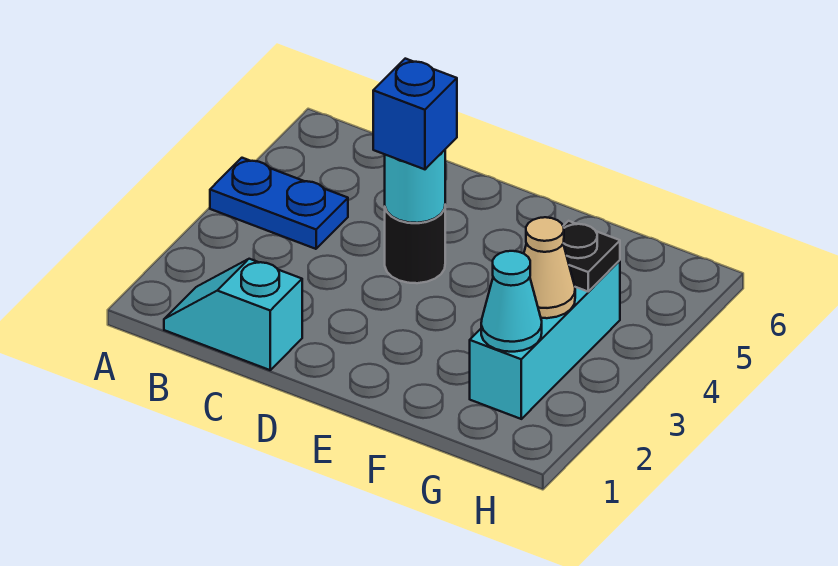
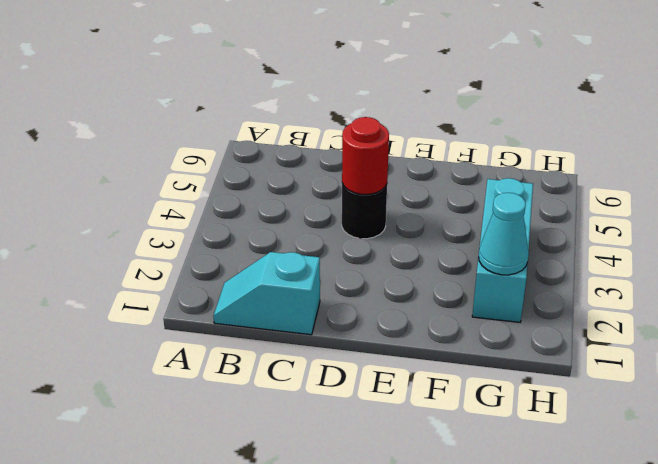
red 1x1 round brick [342,117,389,194] -> cyan 1x1 round brick [385,150,445,223]
none -> blue 1x2 plate [210,158,348,249]
none -> tan 1x1 cone [524,217,575,318]

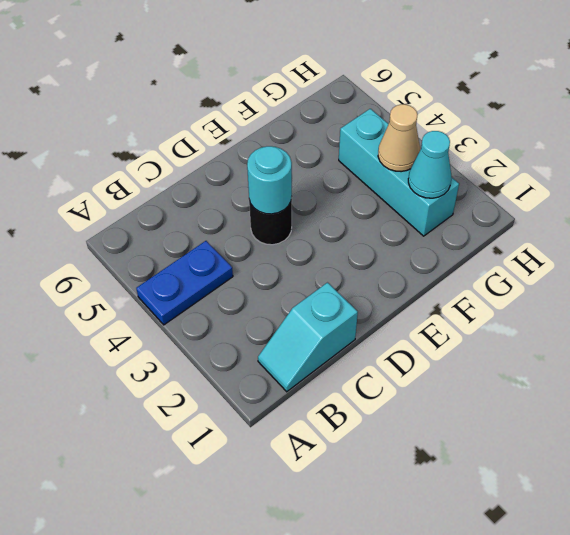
none -> black 1x1 plate [563,221,620,291]
none -> blue 1x1 brick [373,59,457,169]

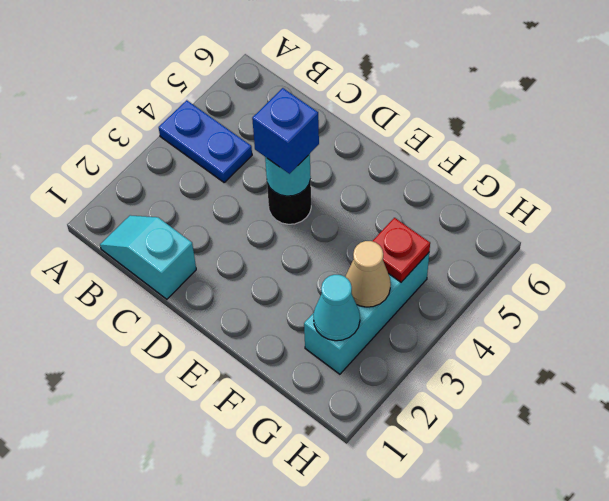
red 1x1 plate [373,218,430,282] -> black 1x1 plate [563,221,620,291]

